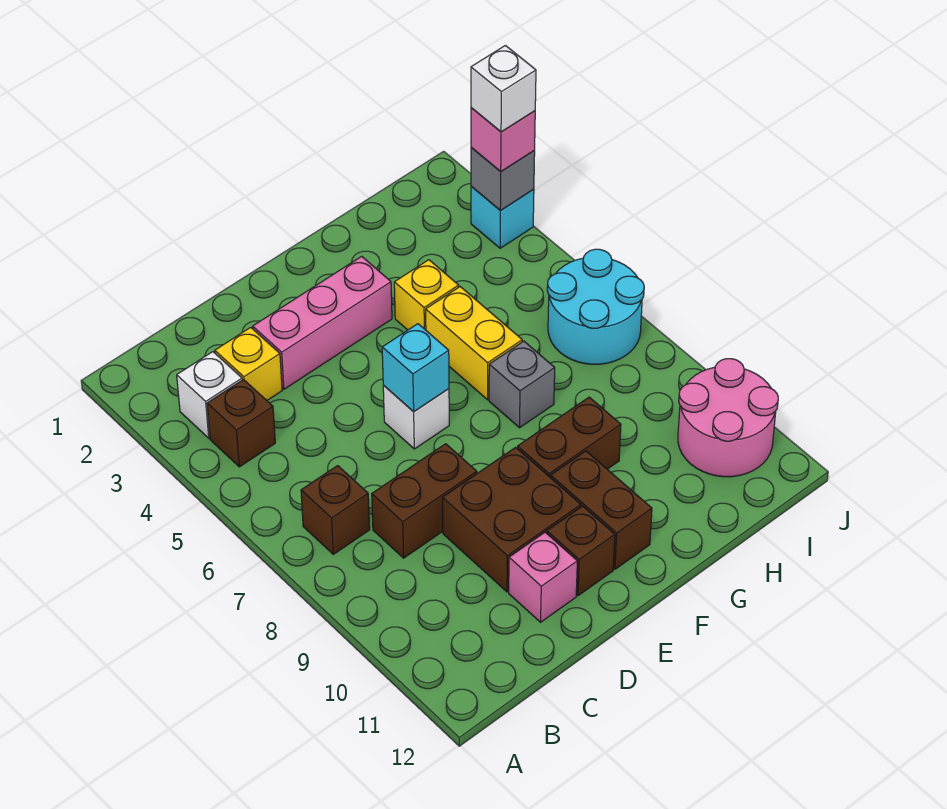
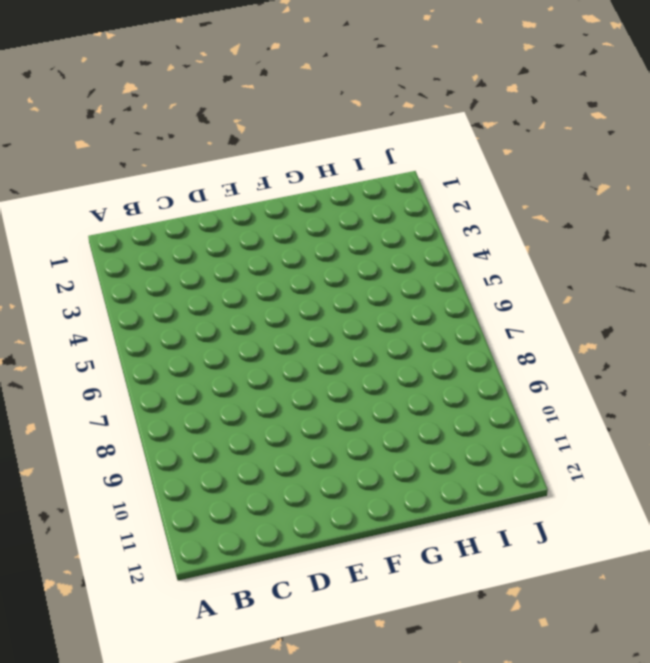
none -> white 1x1 brick [177,352,242,438]
none -> brown 1x1 brick [207,380,275,467]
none -> brown 1x1 brick [301,466,370,554]

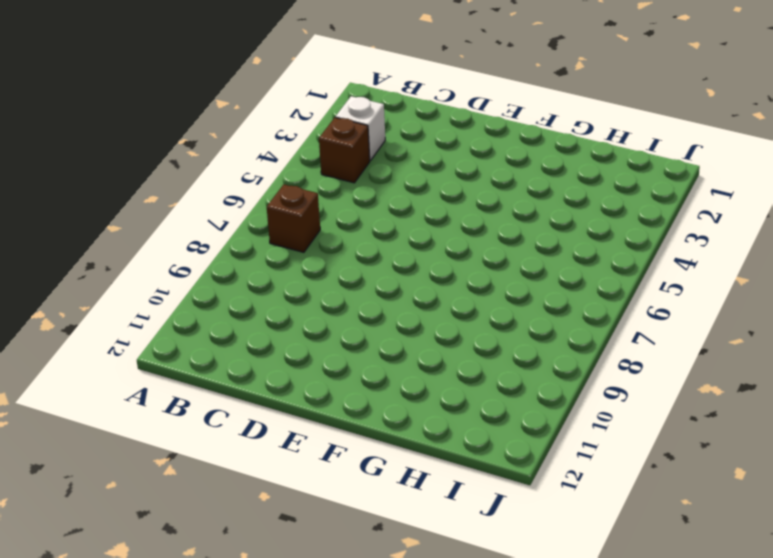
none -> yellow 1x1 brick [215,327,282,400]
none -> brown 1x2 brick [372,444,477,558]
none -> pink 1x3 brick [253,256,392,389]

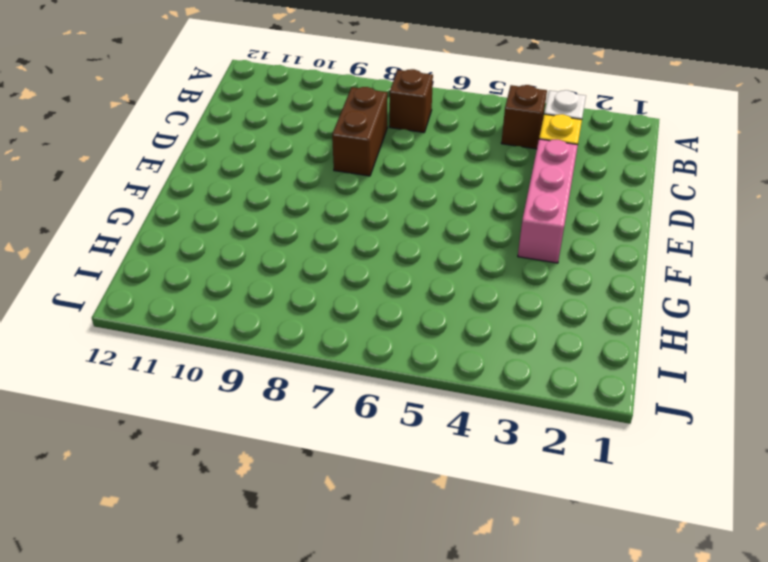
none -> brown 2x2 brick [442,447,581,592]
none -> pink 1x1 brick [509,532,577,622]
none -> white 1x1 brick [383,385,449,449]

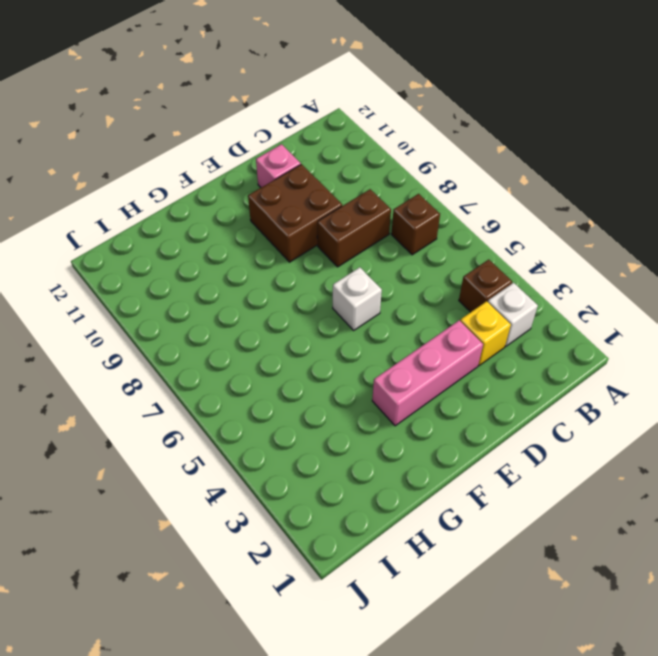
none -> brown 1x1 brick [547,506,615,596]
none -> brown 1x2 brick [518,397,621,478]
none -> brown 1x2 brick [551,451,652,569]

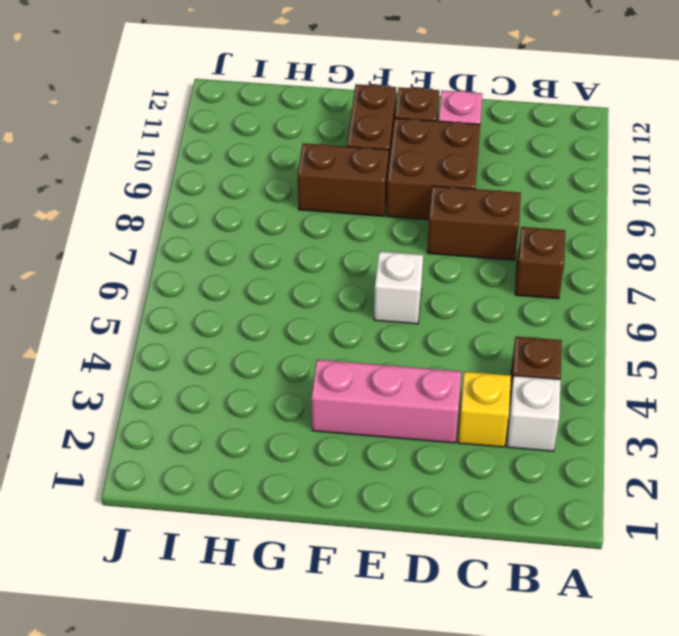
none -> yellow 1x1 brick [394,260,459,330]
none -> yellow 1x2 brick [426,287,522,400]
none -> grey 1x1 brick [489,341,555,428]

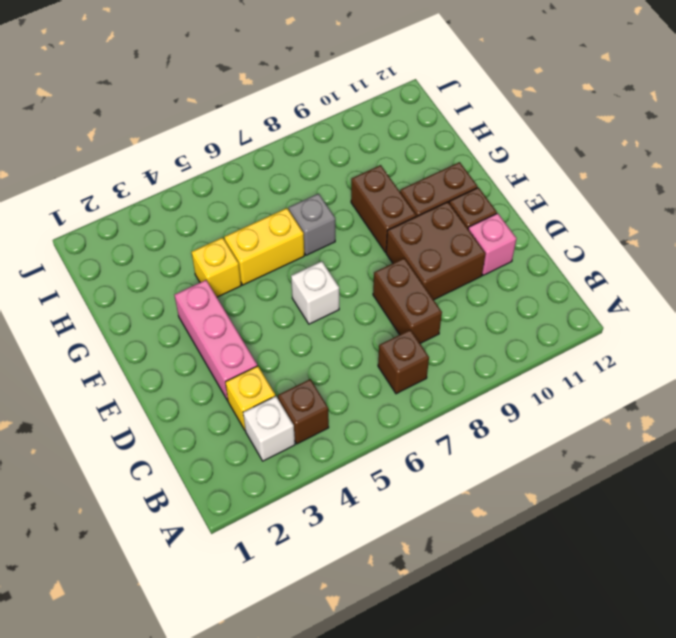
none -> cyan 2x2 round brick [547,249,644,364]
none -> pink 2x2 round brick [678,359,778,477]
none -> cyan 1x1 brick [471,186,534,248]

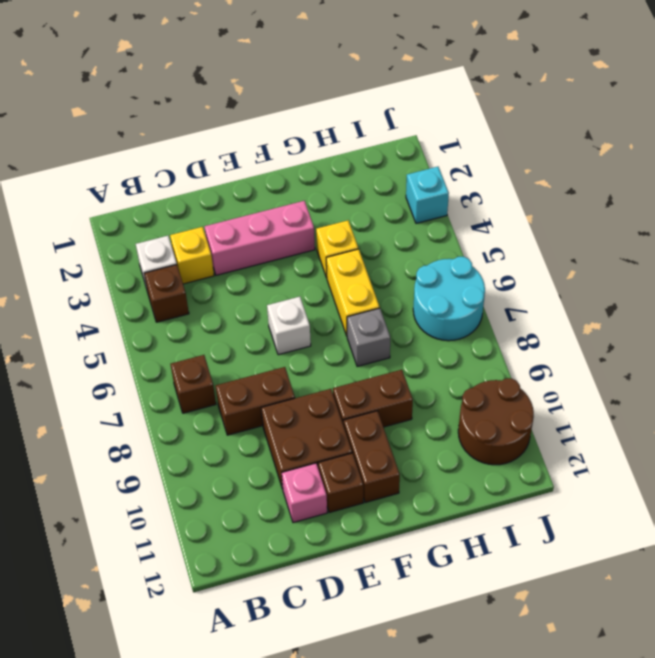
brown 2x2 round brick [458,378,534,465] -> pink 2x2 round brick [678,359,778,477]
none -> cyan 1x1 brick [382,324,449,412]
none -> grey 1x1 brick [471,148,535,211]
none -> pink 1x1 brick [471,108,535,172]

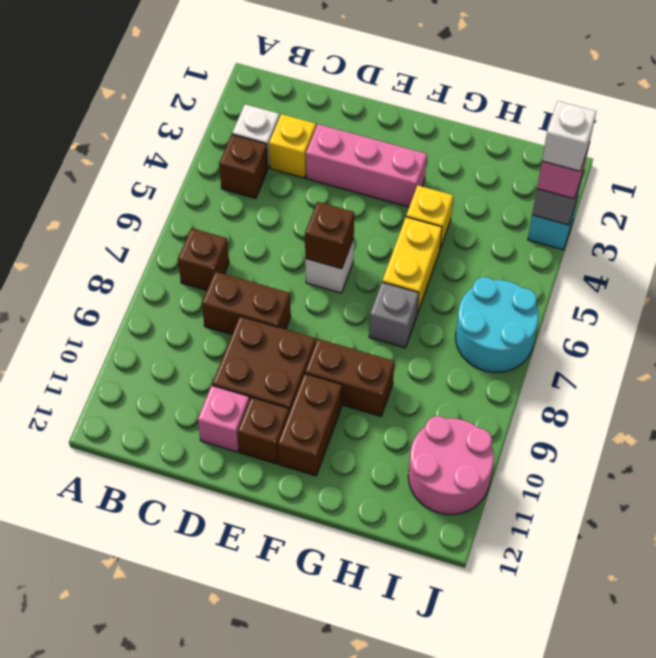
brown 1x1 brick [305,202,354,269] -> cyan 1x1 brick [382,324,449,412]

